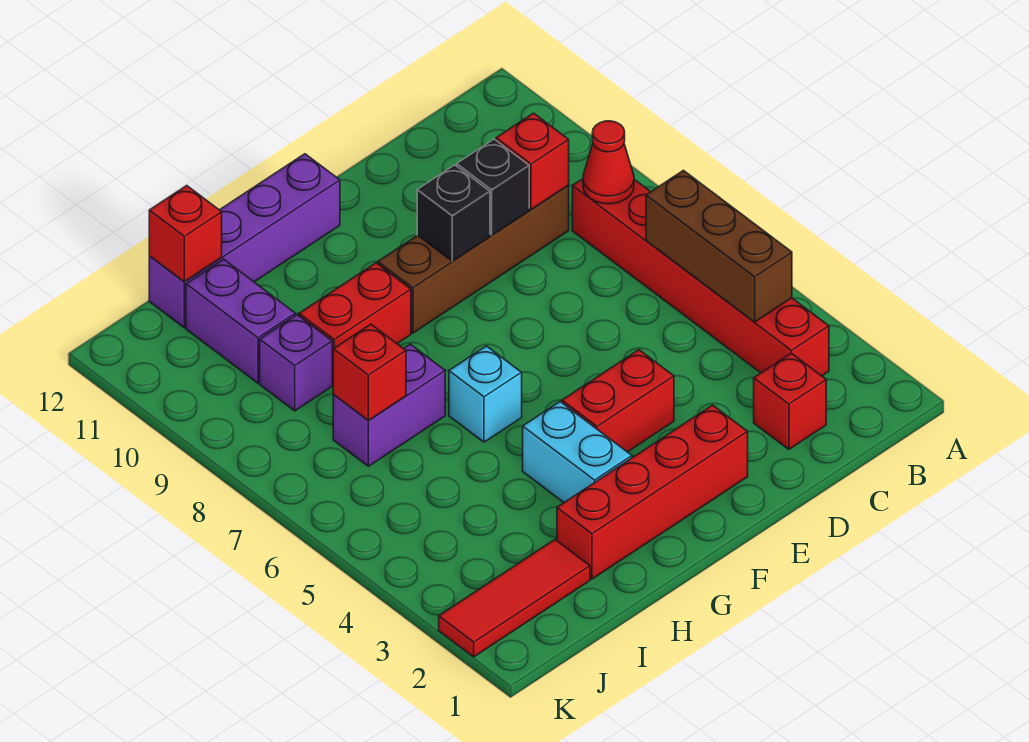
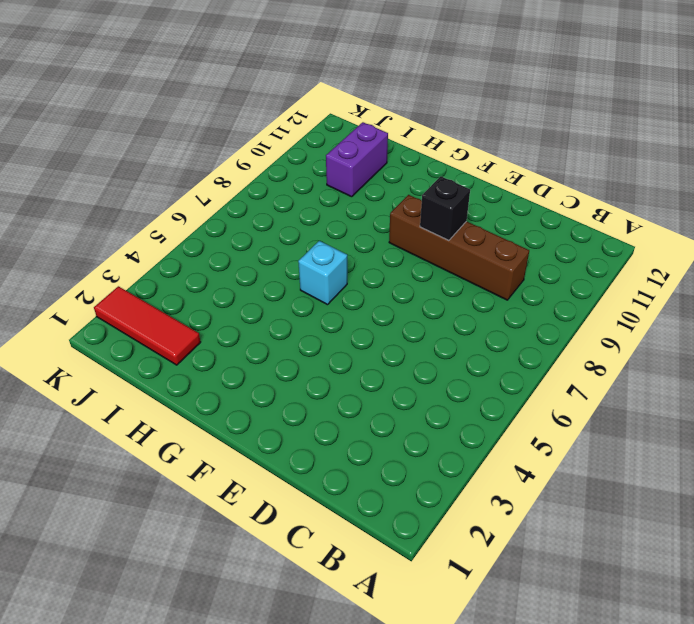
none -> red 1x6 brick [572,179,829,376]
none -> red 1x1 brick [754,353,826,449]
none -> red 1x4 brick [557,405,748,579]

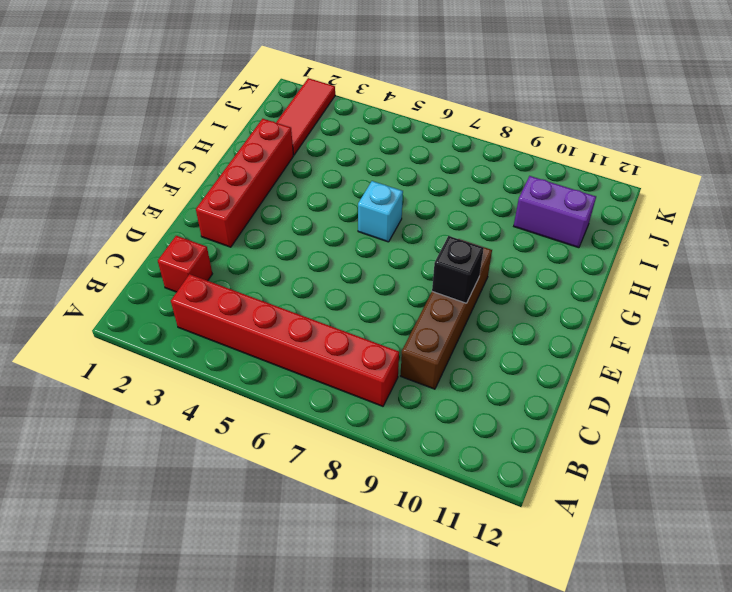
none -> red 1x2 brick [562,350,674,452]
none -> purple 1x4 brick [149,154,340,328]
none -> cyan 1x2 brick [523,402,632,502]

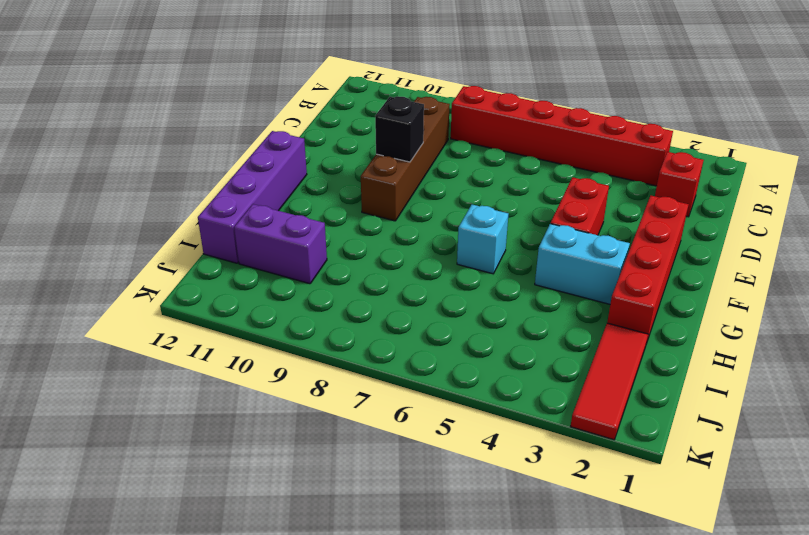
none -> red 1x2 brick [299,263,411,384]
none -> purple 1x2 brick [333,344,445,466]
none -> purple 1x1 brick [260,315,332,411]

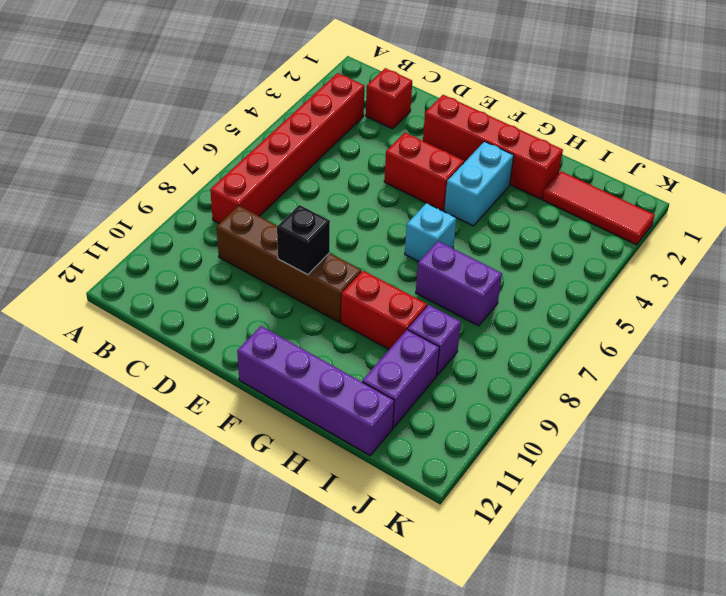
none -> brown 1x3 brick [646,170,792,322]
none -> red 1x1 cone [583,121,634,204]
none -> red 1x1 brick [496,113,569,209]

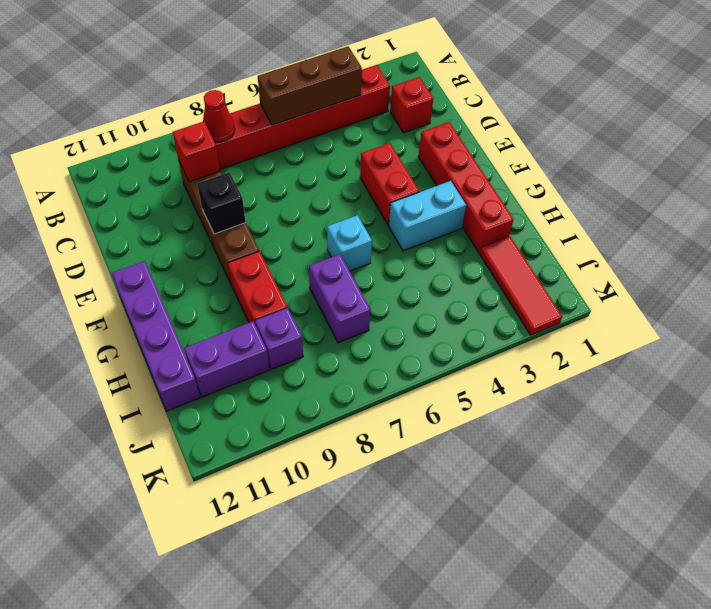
none -> black 1x1 brick [457,139,529,235]
none -> red 1x1 brick [333,324,406,420]
none -> red 1x1 brick [149,186,222,282]

